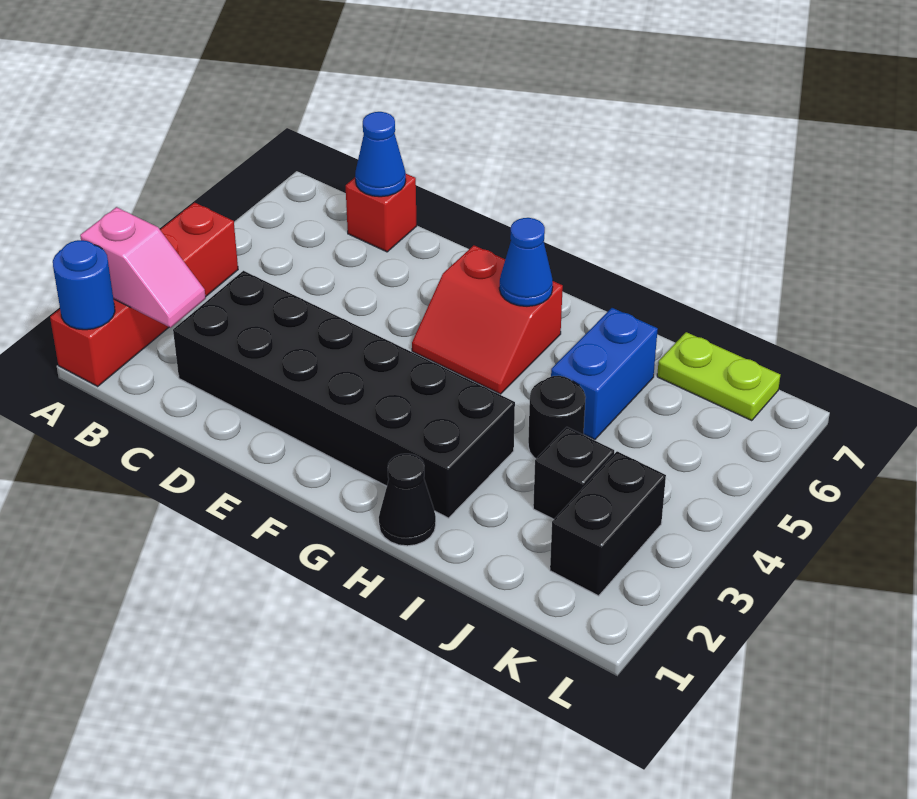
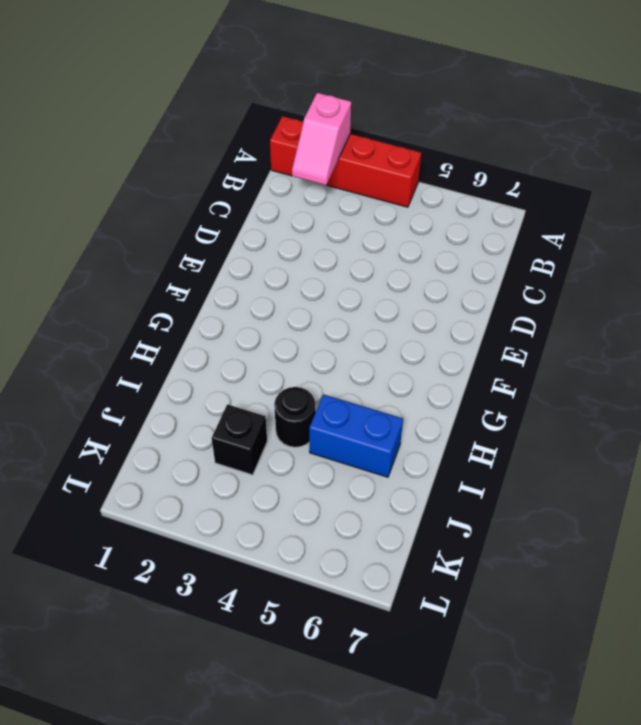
none -> black 2x6 brick [173,271,515,518]
none -> red 1x1 brick [346,174,417,252]
none -> red 2x2 slope [412,245,563,394]

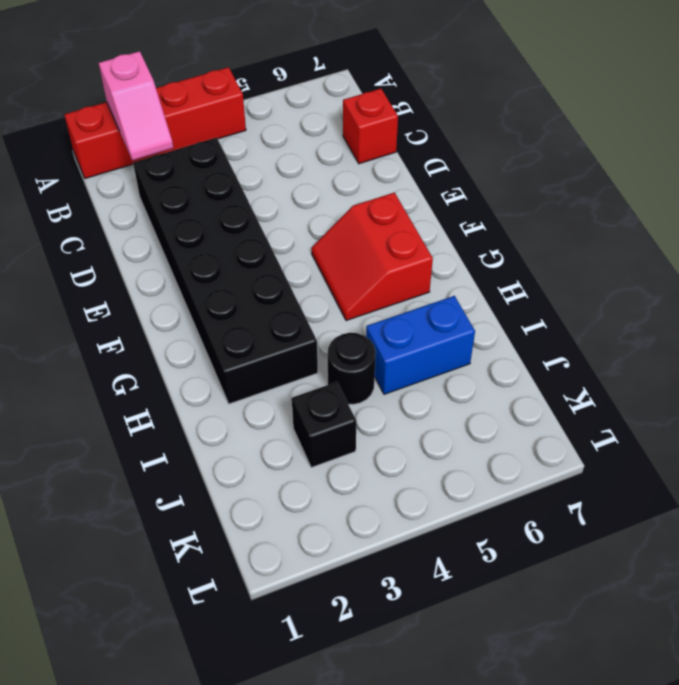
none -> black 1x1 cone [379,454,436,546]
none -> lime 1x2 plate [657,332,780,421]
none -> black 1x2 brick [550,451,666,596]

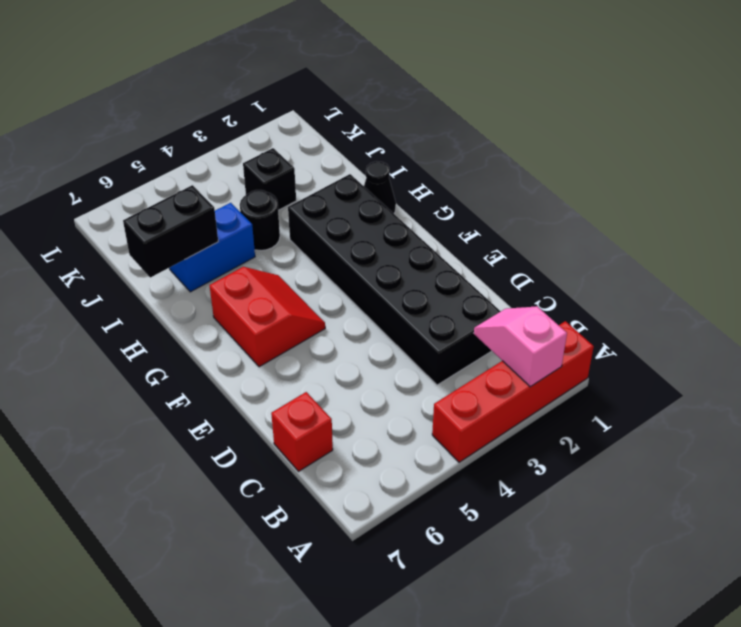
black 1x2 brick [123,185,218,278] -> black 1x2 brick moved to [550,451,666,596]
none -> lime 1x2 plate [657,332,780,421]
none -> blue 1x1 round brick [53,240,115,330]
none -> blue 1x1 cone [355,112,406,197]

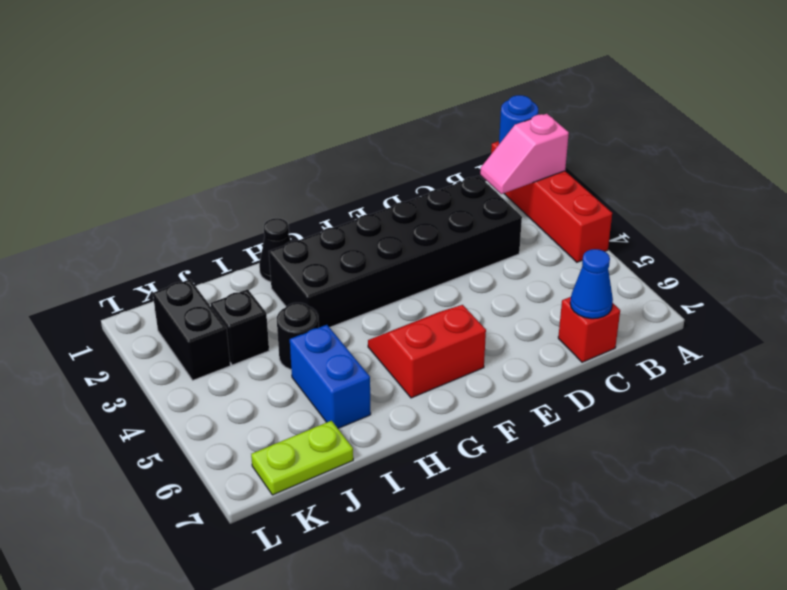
none -> blue 1x1 cone [499,218,553,306]

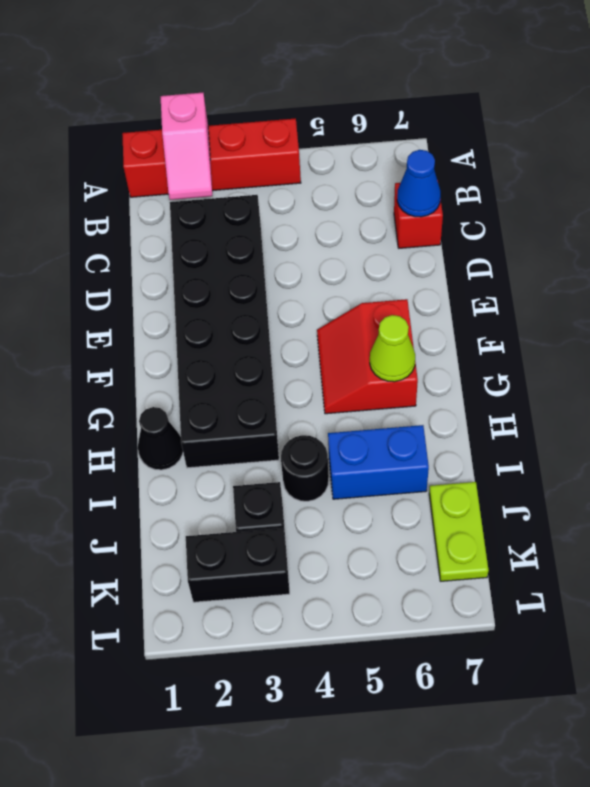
lime 1x1 cone [370,315,415,382] -> blue 1x1 cone [499,218,553,306]
none -> blue 1x1 round brick [53,240,115,330]

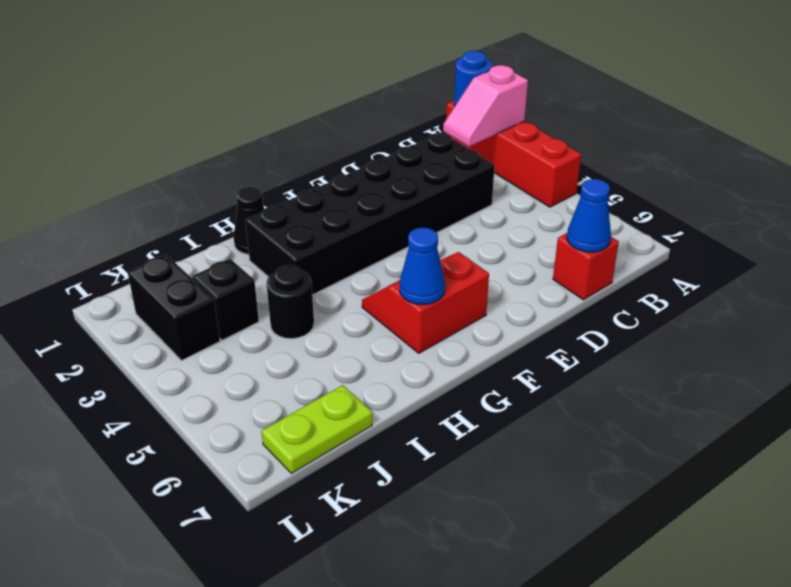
none -> blue 1x2 brick [551,308,658,440]

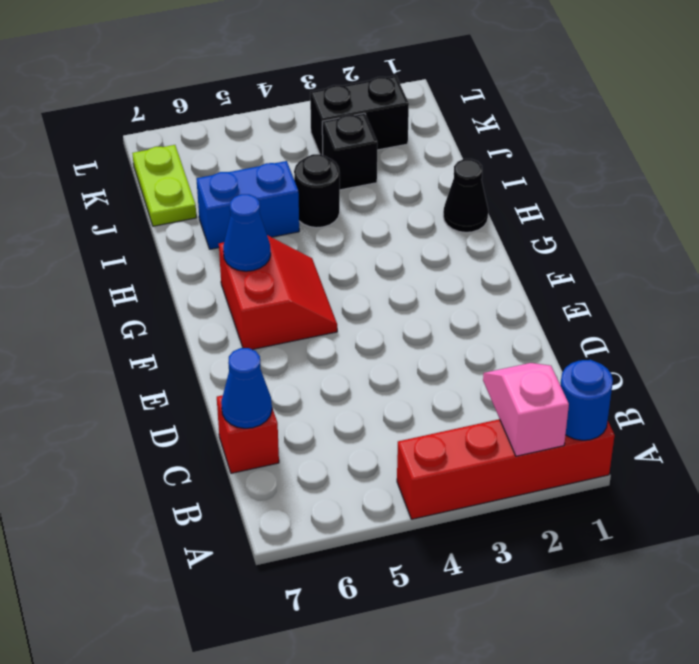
none -> black 2x6 brick [173,271,515,518]

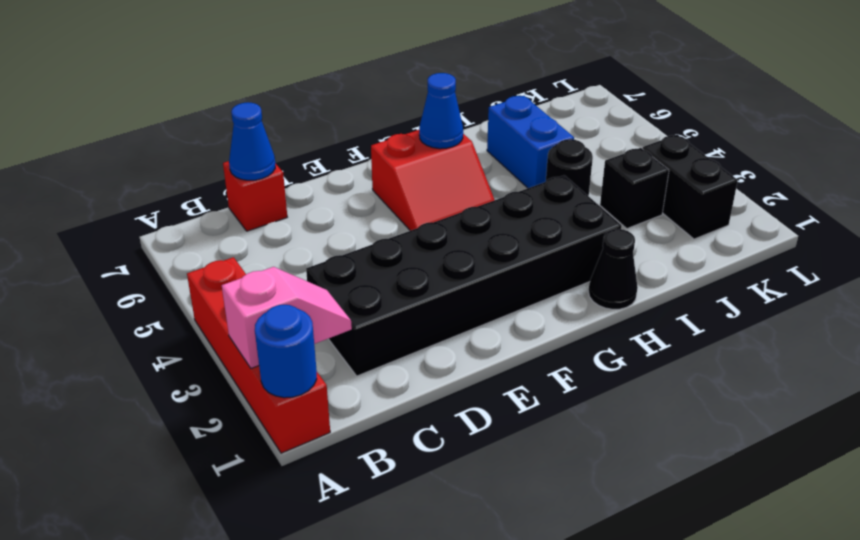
none -> lime 1x2 plate [657,332,780,421]

